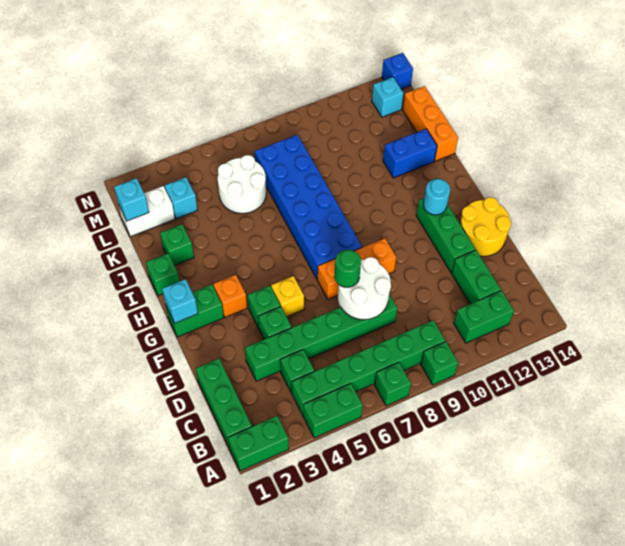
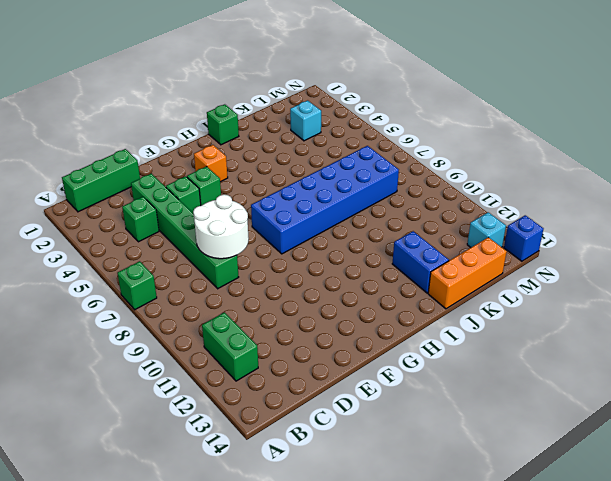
none -> green 1x2 brick [228,416,289,471]
none -> green 1x2 brick [303,383,363,438]
none -> green 1x1 brick [421,342,458,385]
none -> green 1x6 brick [292,320,445,415]

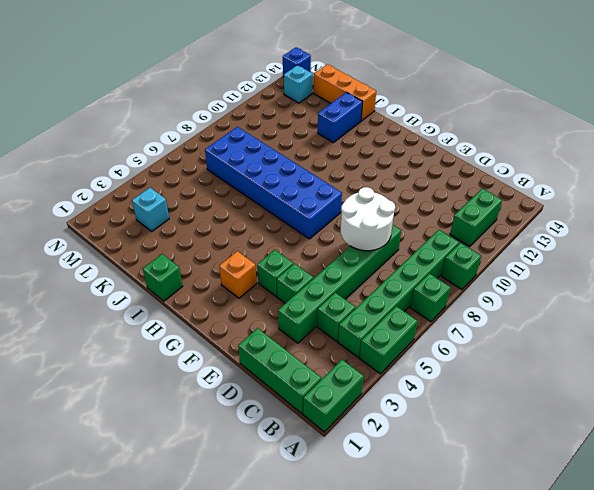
none -> green 1x2 brick [452,250,501,304]
none -> green 1x3 brick [416,198,475,272]
none -> yellow 2x2 round brick [460,197,511,256]
none -> yellow 1x1 brick [271,276,304,317]

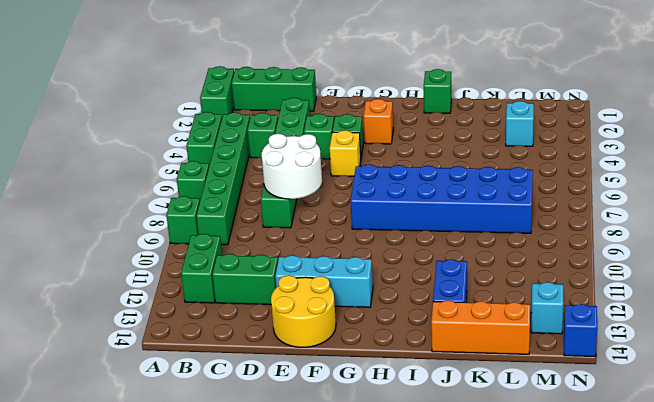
cyan 1x3 brick [275,255,373,307] -> green 1x3 brick [416,198,475,272]
none -> orange 1x3 brick [317,238,396,299]
none -> green 1x2 brick [165,284,224,337]
none -> green 1x1 brick [160,224,194,265]
none -> white 2x2 round brick [218,155,266,213]

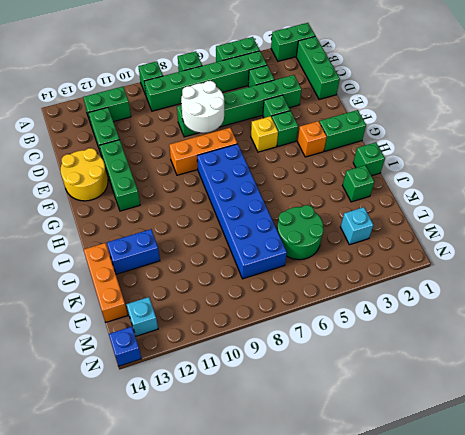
green 2x2 round brick [277,205,324,260] -> white 2x2 round brick [218,155,266,213]
none -> white 1x2 brick [119,186,175,237]
none -> cyan 1x1 brick [162,279,198,323]
none -> cyan 1x1 round brick [423,179,450,215]
none -> cyan 1x1 brick [114,178,149,221]

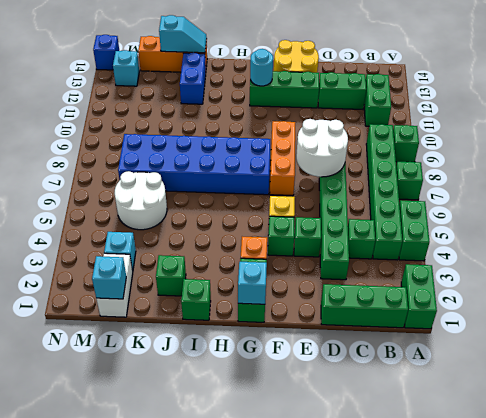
cyan 1x2 slope [159,15,207,53] -> none
none -> green 1x1 round brick [334,250,361,287]

